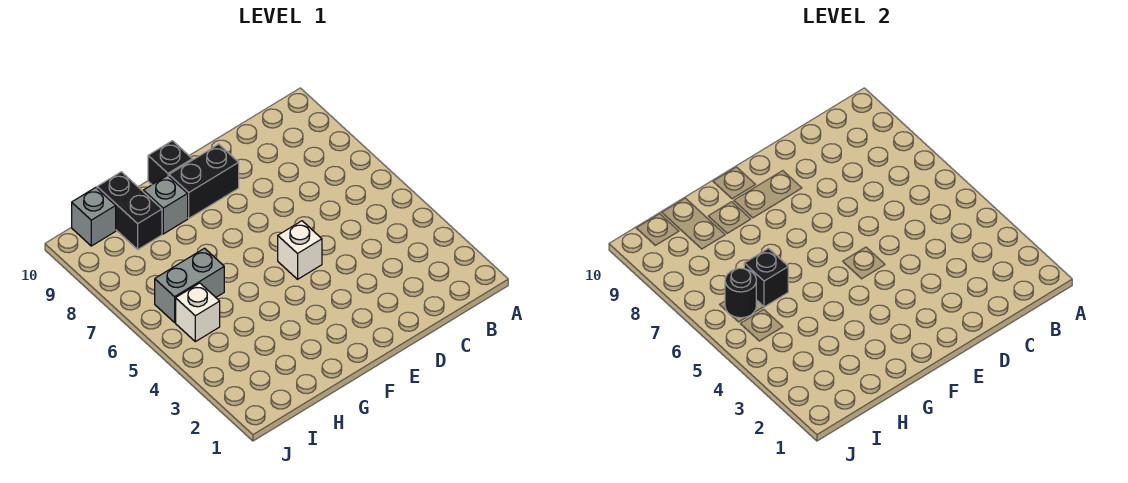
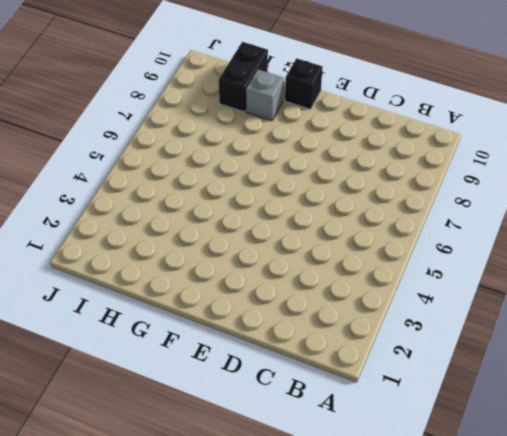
none -> white 1x1 brick [278,221,322,279]
none -> black 1x2 brick [169,144,239,218]

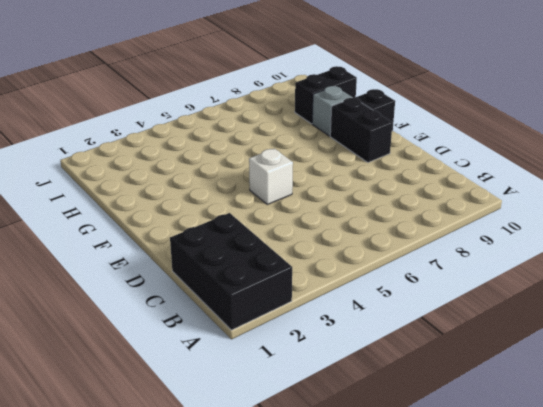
black 2x3 brick [170,213,292,330] -> none
none -> grey 1x2 brick [155,248,224,322]
none -> white 1x1 brick [176,283,220,342]

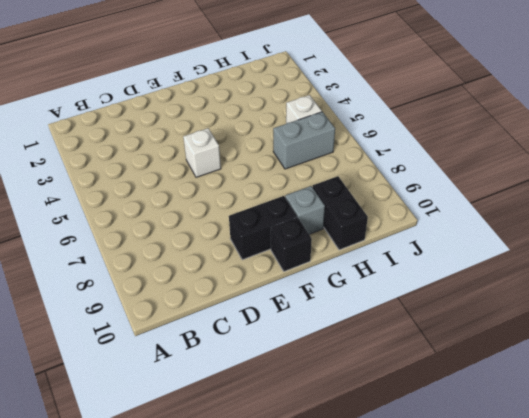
none -> grey 1x1 brick [72,187,116,246]
none -> black 1x1 brick [744,248,788,307]

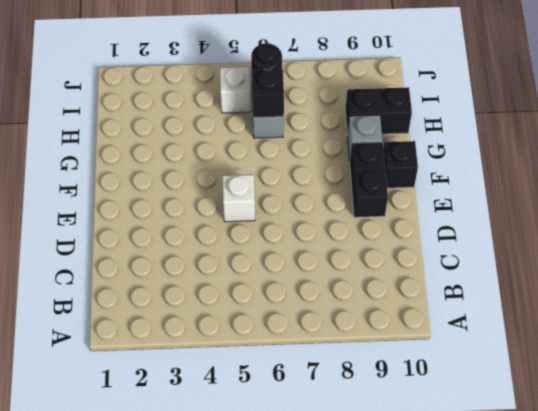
none -> grey 1x1 brick [72,187,116,246]

